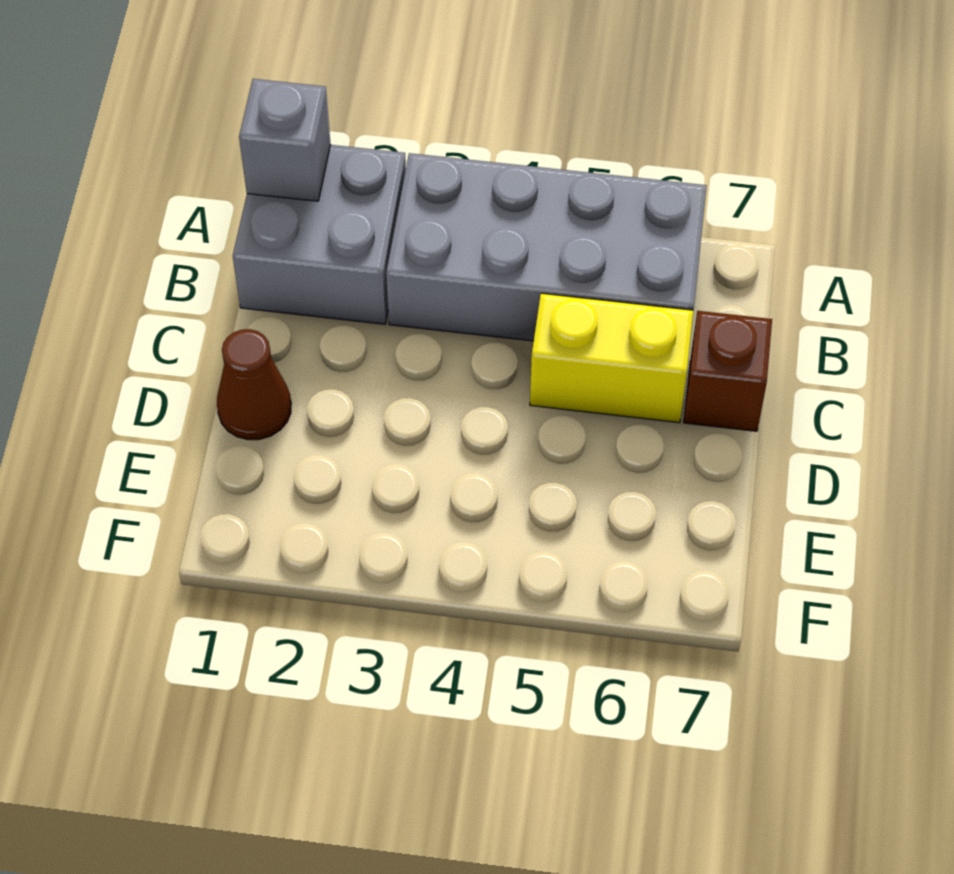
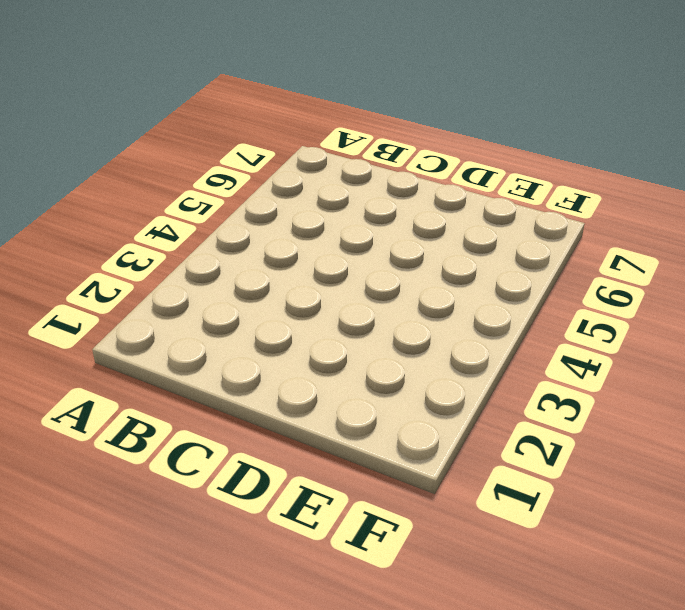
none -> grey 2x2 brick [233,145,406,324]
none -> grey 2x4 brick [386,153,707,341]

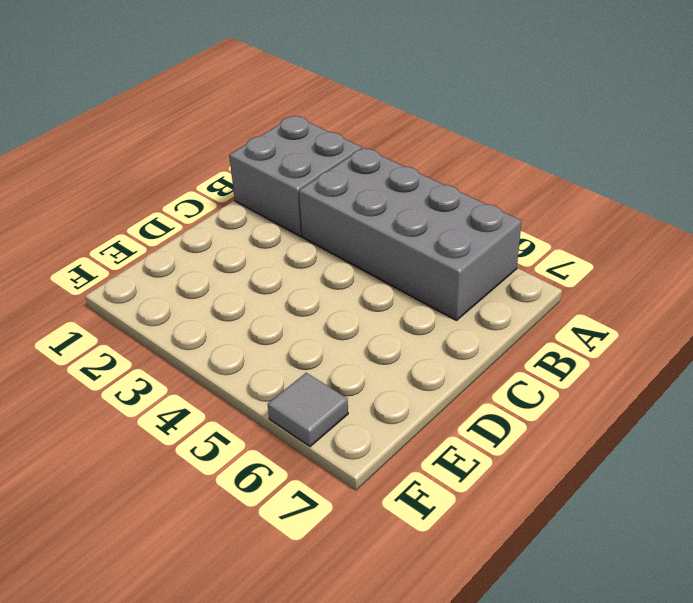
grey 1x1 tile [268,373,348,447] -> none
none -> yellow 1x2 brick [530,293,693,423]
none -> brown 1x1 brick [684,311,772,431]

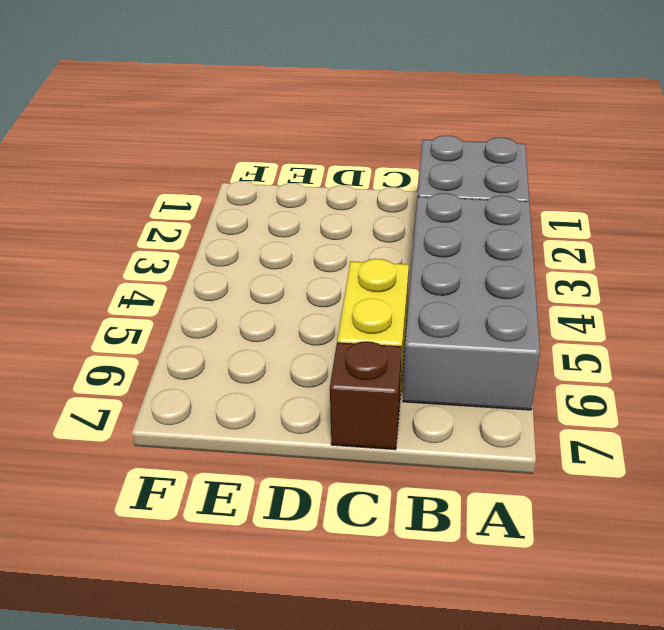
none -> brown 1x1 cone [217,329,291,440]
none -> grey 1x1 brick [239,79,331,201]

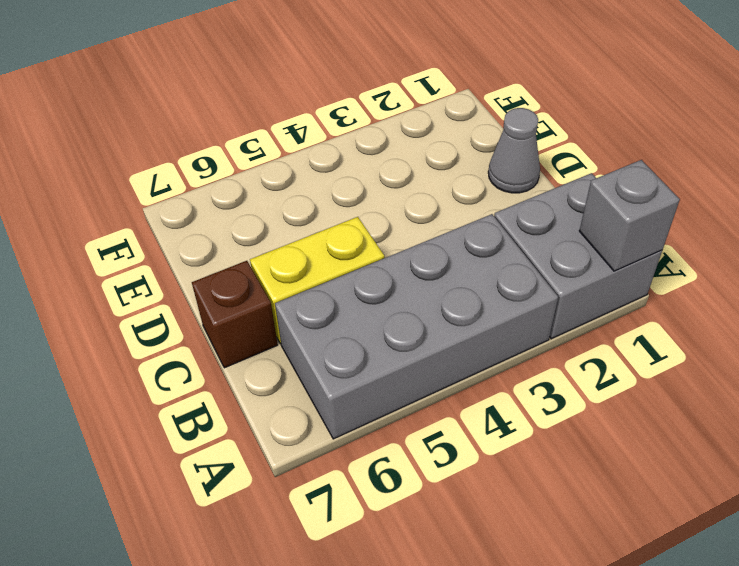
grey 1x1 cone [488,108,540,193] -> brown 1x1 cone [217,329,291,440]

